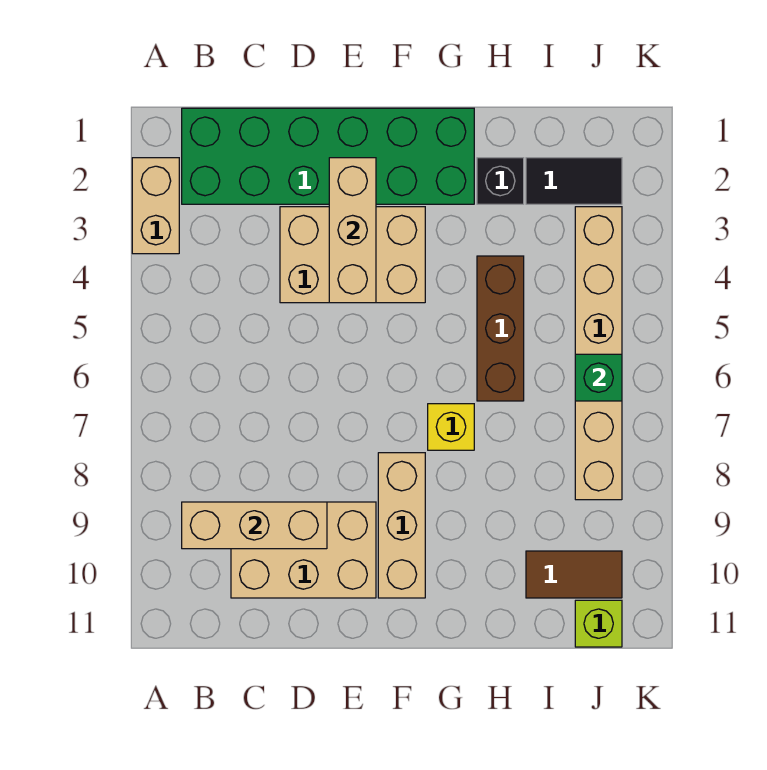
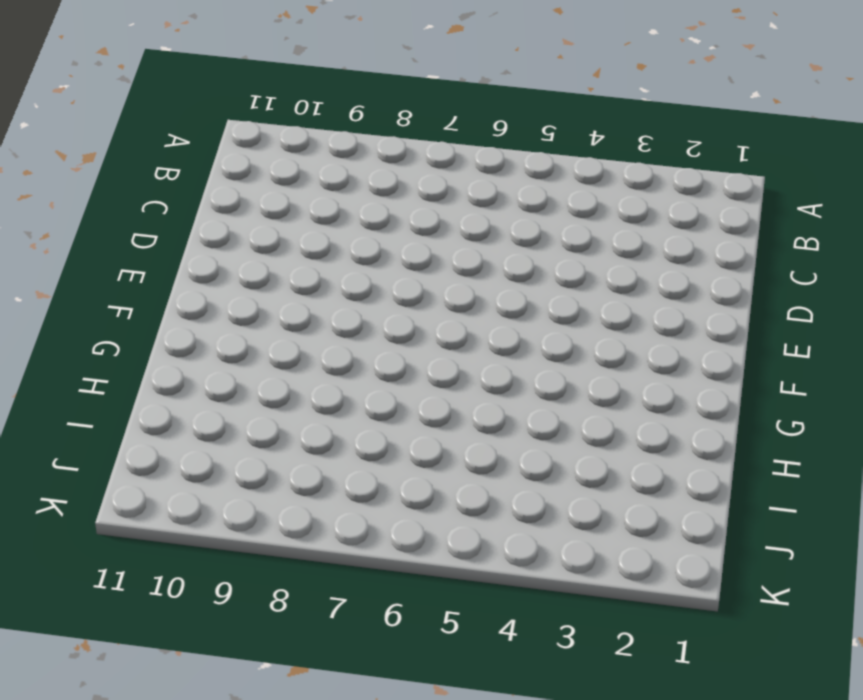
none -> tan 1x2 brick [132,158,179,254]
none -> green 2x6 brick [182,108,474,204]
none -> tan 2x3 brick [231,502,376,598]

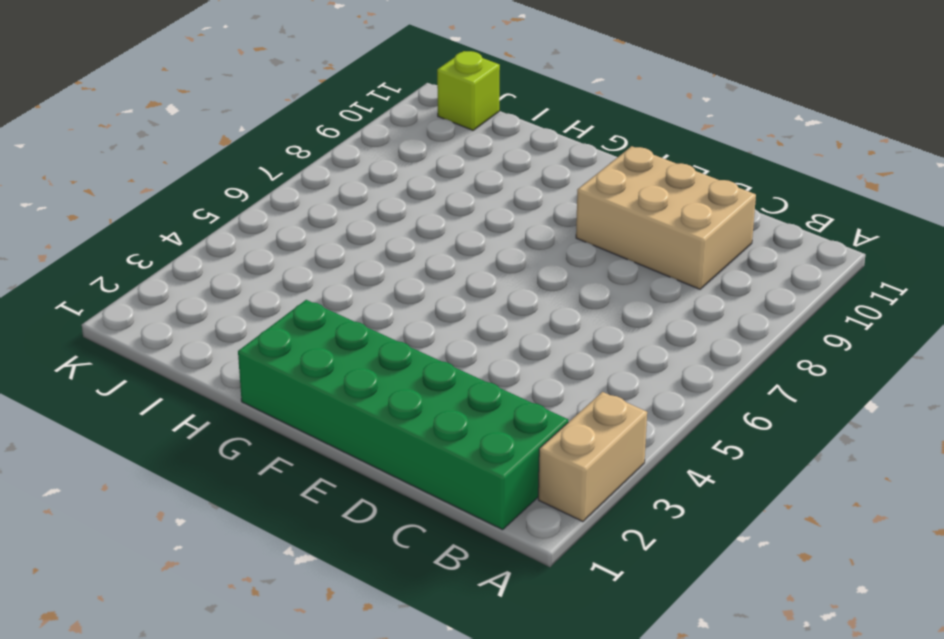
none -> tan 2x3 brick [280,207,425,303]
none -> tan 1x3 brick [378,453,425,598]
none -> yellow 1x1 brick [428,404,474,450]

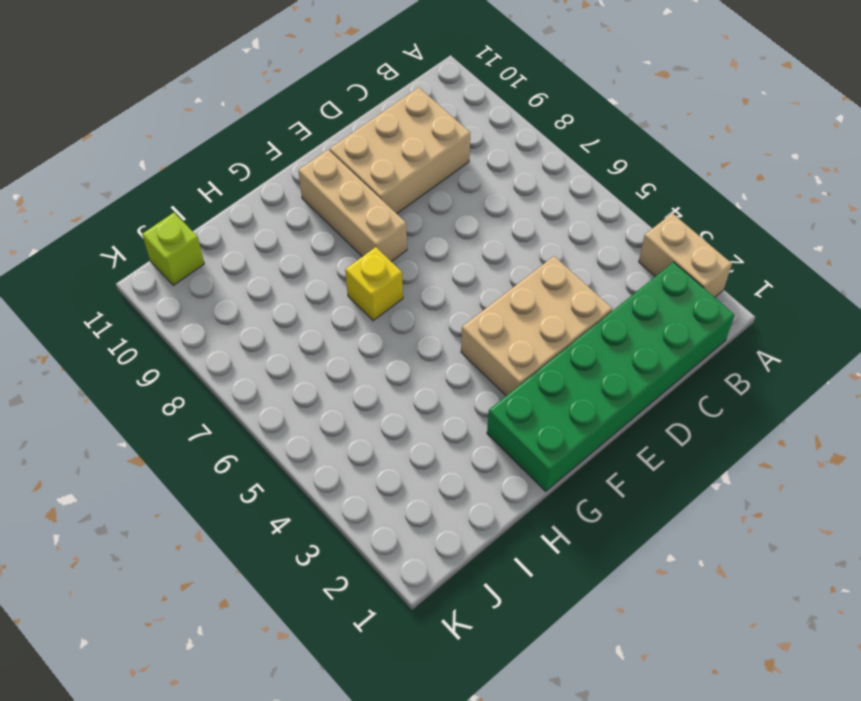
none -> black 1x1 brick [477,158,524,204]
none -> brown 1x3 brick [477,256,524,401]
none -> black 1x2 tile [526,158,622,204]

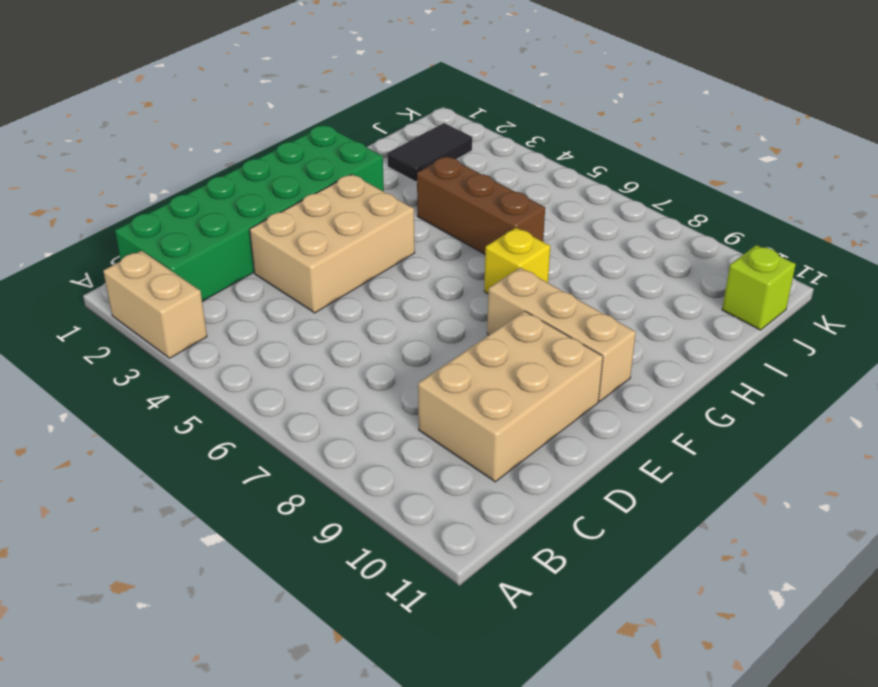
none -> black 1x1 brick [477,158,524,204]
none -> brown 1x2 tile [526,551,622,598]
none -> tan 1x6 brick [575,207,622,500]

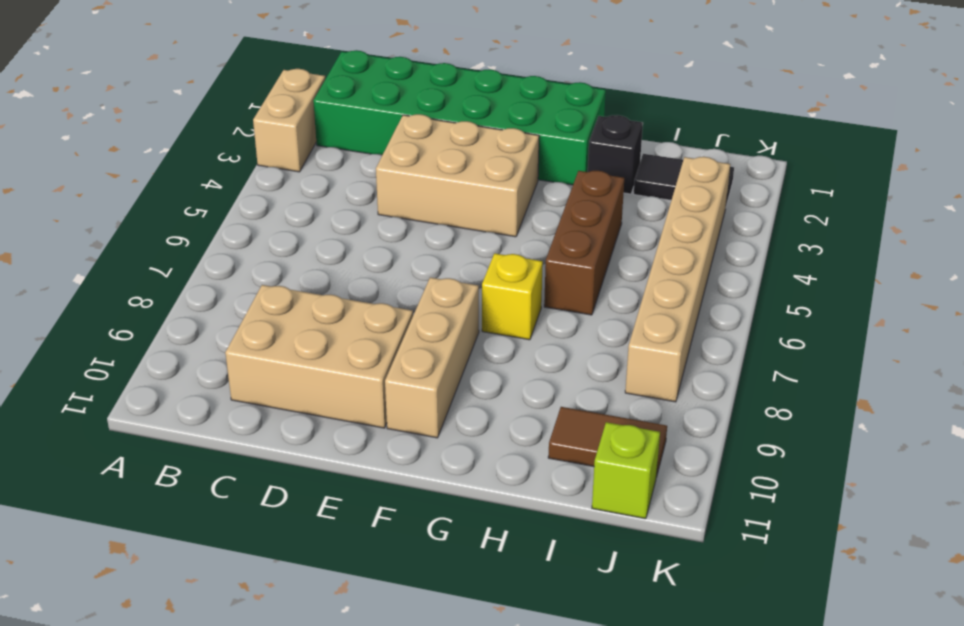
none -> tan 1x3 brick [182,502,327,549]
none -> tan 1x3 brick [329,158,376,303]
none -> green 1x1 brick [575,354,622,401]

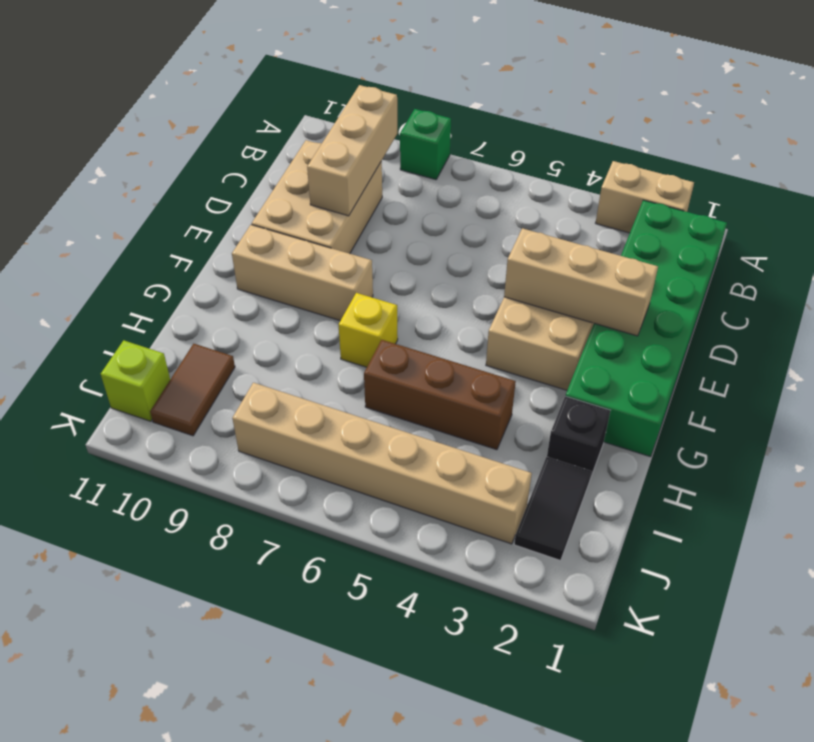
green 1x1 brick [400,109,451,180] -> green 1x1 brick moved to [575,354,622,401]

